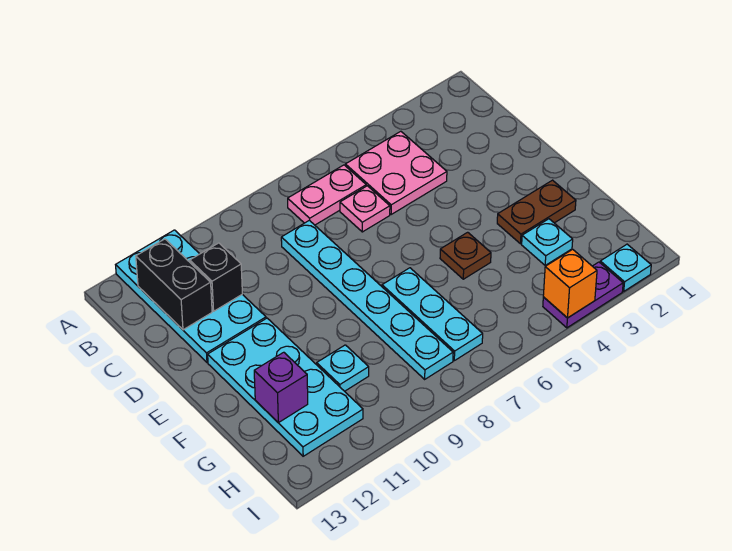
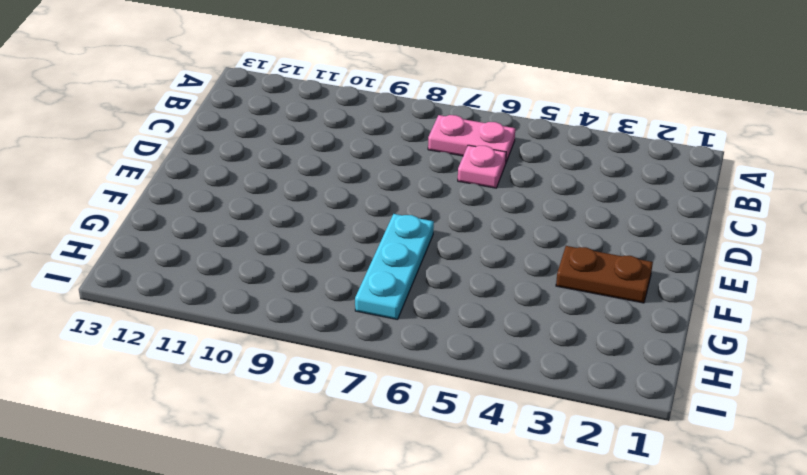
none -> cyan 2x4 plate [116,230,266,362]
none -> pink 2x2 plate [345,131,447,215]
none -> cyan 1x6 plate [281,220,453,379]

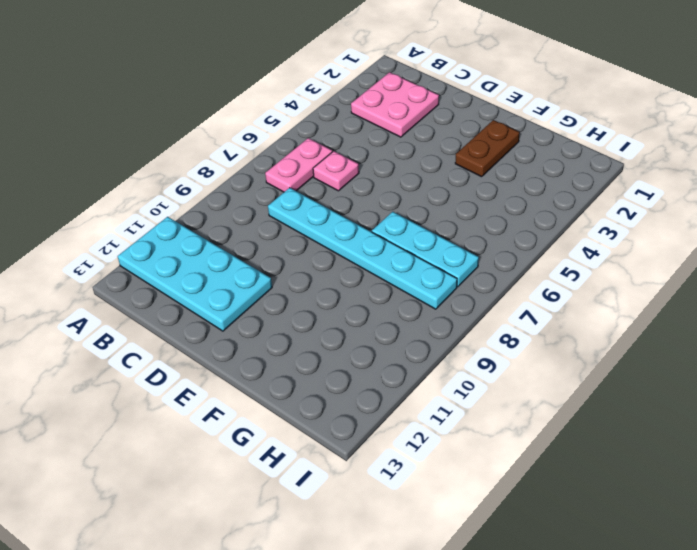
pink 2x2 plate [351,72,439,137] -> pink 2x2 plate moved to [345,131,447,215]
none -> cyan 2x4 plate [208,318,363,456]
none -> brown 1x1 plate [440,232,491,279]
none -> cyan 1x1 plate [522,219,573,265]

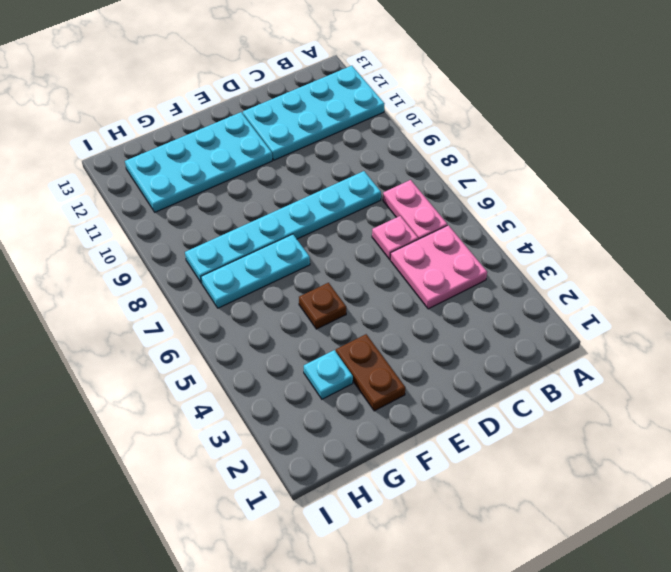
none -> cyan 1x1 plate [317,345,369,391]
none -> cyan 1x1 plate [600,244,651,291]
none -> purple 1x2 plate [543,262,623,328]

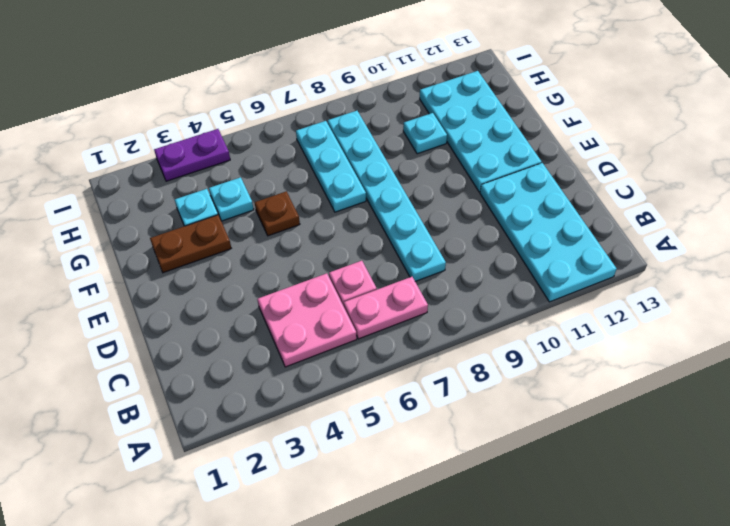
cyan 1x1 plate [209,177,254,221] -> cyan 1x1 plate moved to [600,244,651,291]
none -> black 1x2 brick [136,239,212,330]
none -> black 1x1 brick [190,243,242,311]
none -> purple 1x1 brick [254,352,308,423]

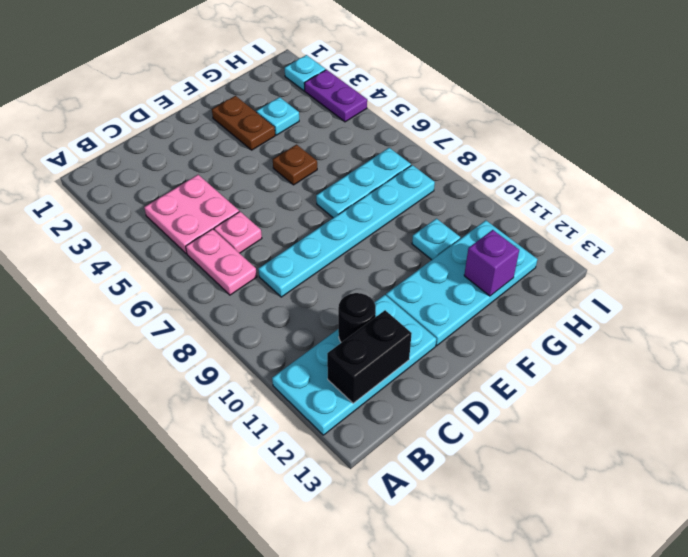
black 1x1 round brick [338,293,376,343] -> black 1x1 brick [190,243,242,311]
none -> orange 1x1 brick [543,249,597,318]

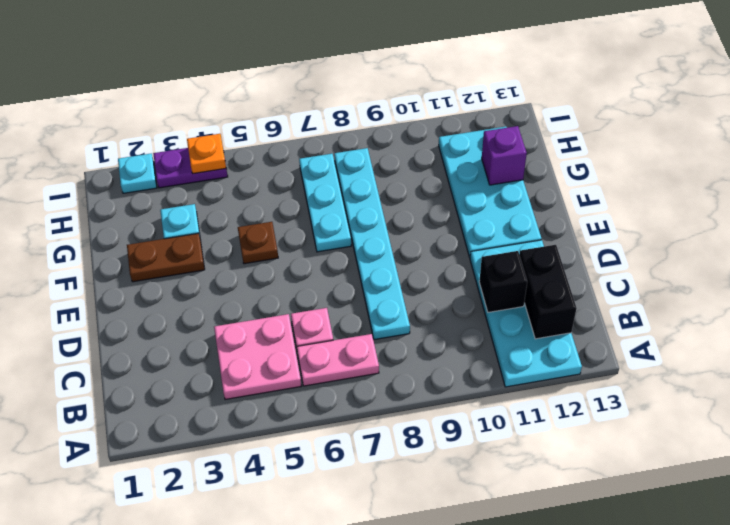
orange 1x1 plate [187,134,226,174] -> orange 1x1 brick [543,249,597,318]
none -> cyan 1x1 plate [317,345,369,391]

